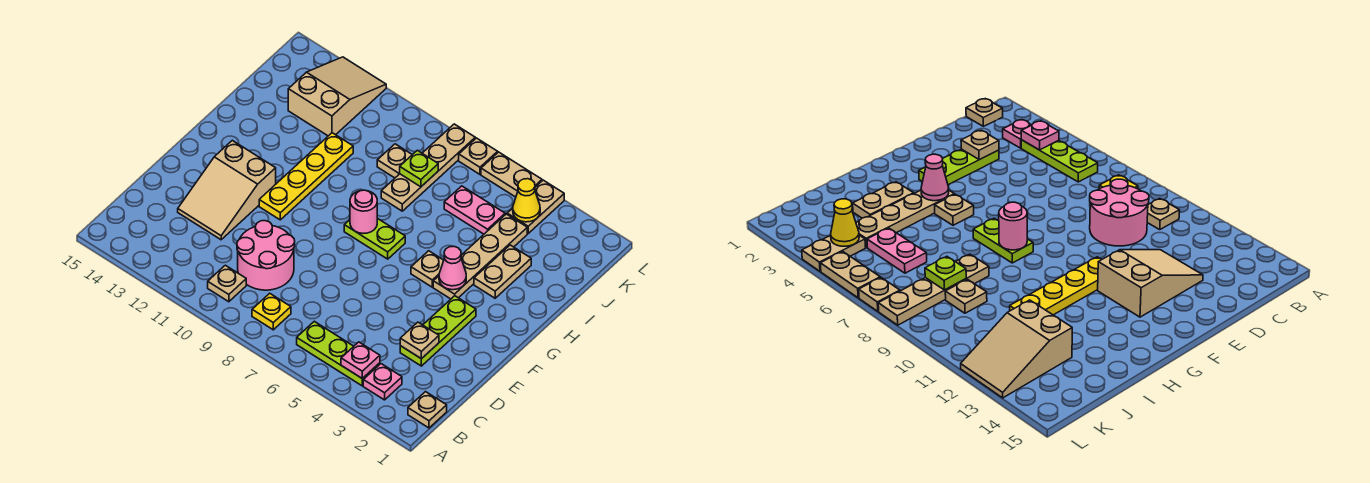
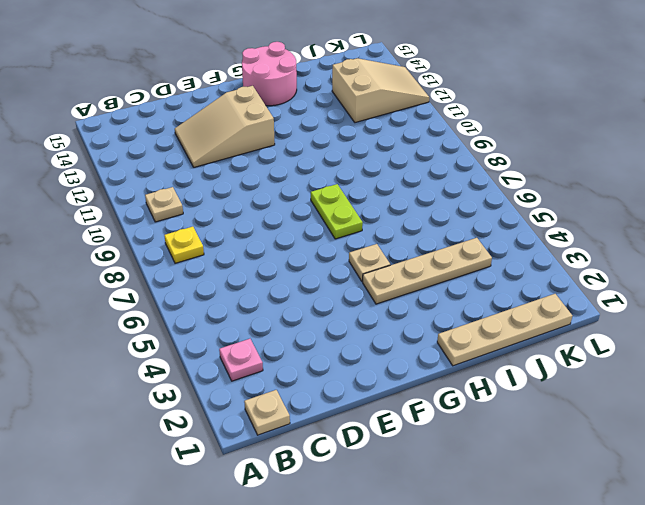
pink 2x2 round brick [242,42,297,106] -> pink 2x2 round brick moved to [237,221,295,290]
tan 1x4 plate [437,294,572,366] -> tan 1x4 plate moved to [381,124,475,211]
none -> lime 1x3 plate [297,321,380,386]
none -> lime 1x3 plate [400,296,476,366]
none -> yellow 1x4 plate [259,133,353,220]

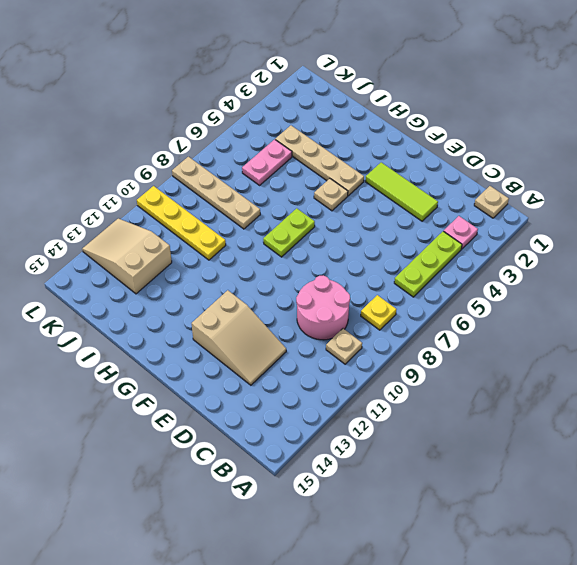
lime 1x3 tile [365,162,438,221] -> lime 1x3 plate [400,296,476,366]
yellow 1x4 plate [137,186,226,260] -> yellow 1x4 plate moved to [259,133,353,220]
none -> tan 1x2 plate [474,245,531,298]
none -> tan 1x1 plate [377,144,412,178]
none -> tan 1x2 plate [507,180,564,233]

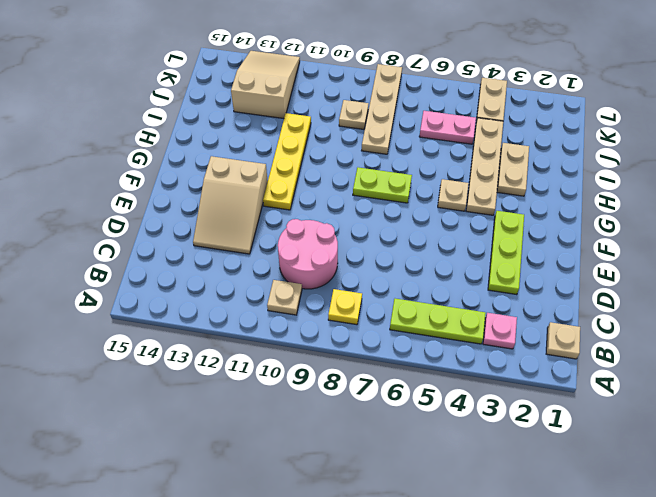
none -> tan 1x2 plate [481,152,542,197]
none -> tan 1x1 plate [459,138,498,174]
none -> pink 1x1 plate [341,342,380,378]

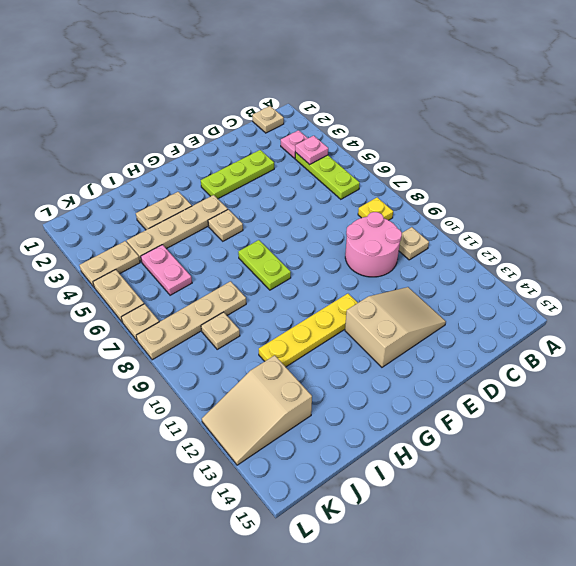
none -> tan 1x1 plate [400,322,439,359]
none -> pink 1x1 cone [439,247,466,290]
none -> pink 1x1 round brick [350,190,377,233]

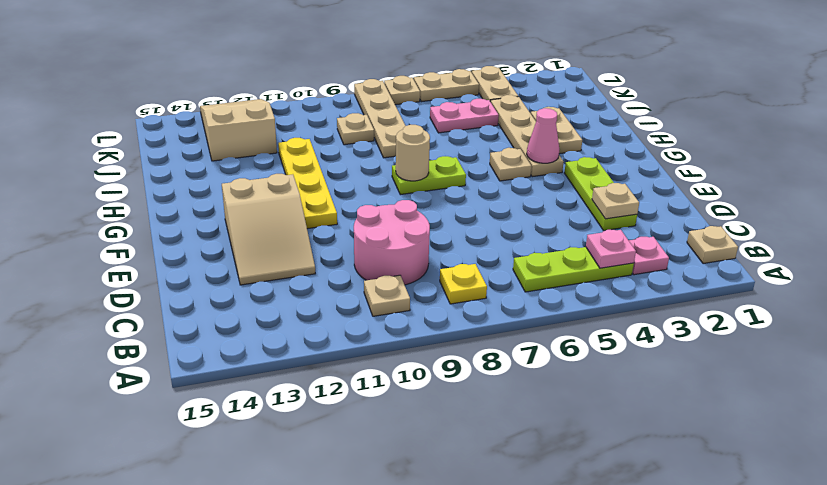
tan 1x1 round brick [396,125,430,181] -> pink 1x1 round brick [350,190,377,233]
none -> lime 1x1 plate [400,150,438,187]
none -> yellow 1x1 cone [513,179,540,222]

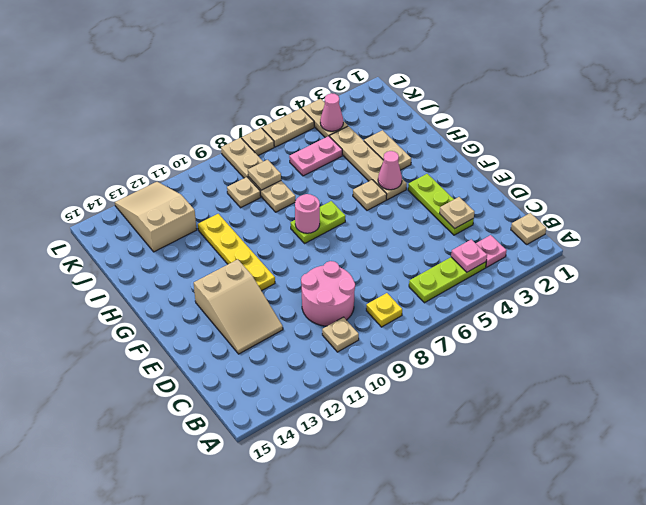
tan 1x1 plate [248,160,281,190] -> lime 1x1 plate [400,150,438,187]
pink 1x1 cone [320,93,343,131] -> yellow 1x1 cone [513,179,540,222]

